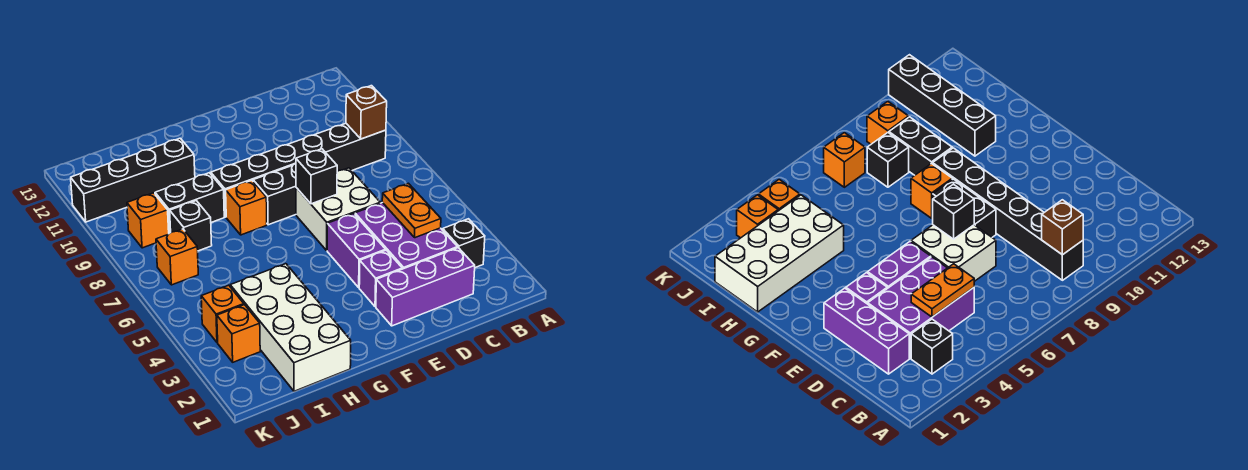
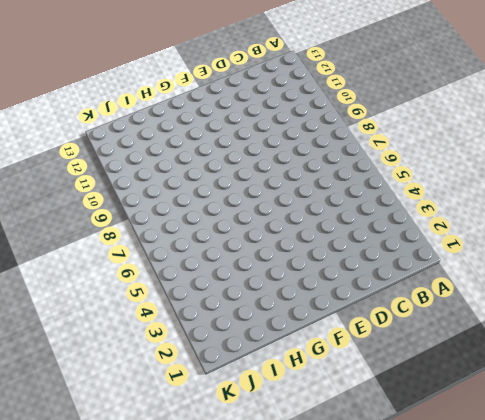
none -> black 1x1 brick [443,219,485,268]
none -> black 1x6 brick [211,123,386,217]
none -> purple 1x3 brick [376,248,475,326]

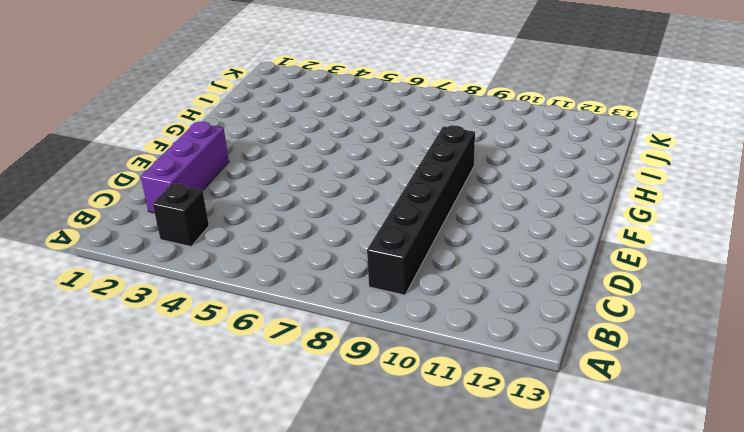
none -> purple 2x3 brick [355,203,458,269]
none -> white 2x2 brick [296,168,380,250]
none -> purple 1x1 brick [359,250,402,307]

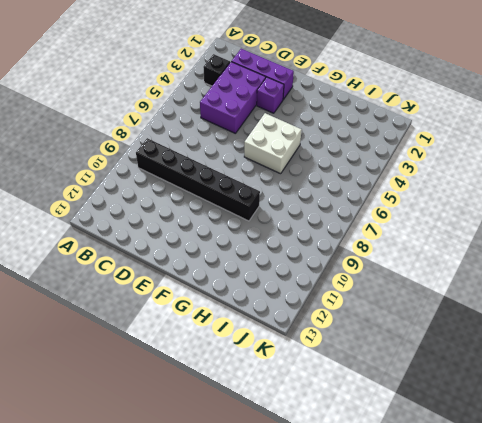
white 2x2 brick [244,113,302,174] -> white 2x2 brick moved to [296,168,380,250]
none -> purple 1x2 brick [327,214,386,287]
none -> black 1x2 brick [253,163,296,225]
none -> orange 1x1 brick [226,180,267,235]

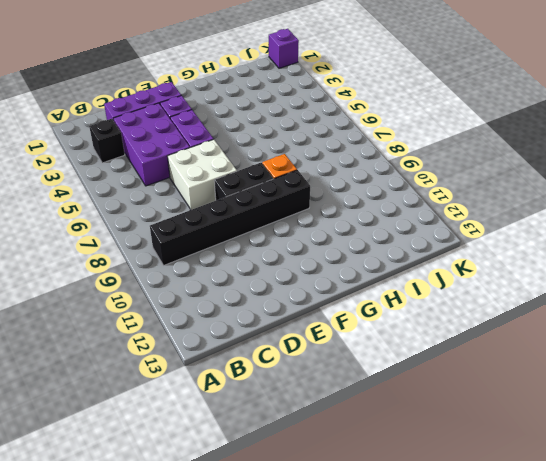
purple 1x1 brick [269,29,299,68] -> none
none -> white 2x4 brick [230,264,351,391]
none -> black 1x2 brick [155,173,224,234]
none -> black 1x4 brick [71,138,195,222]

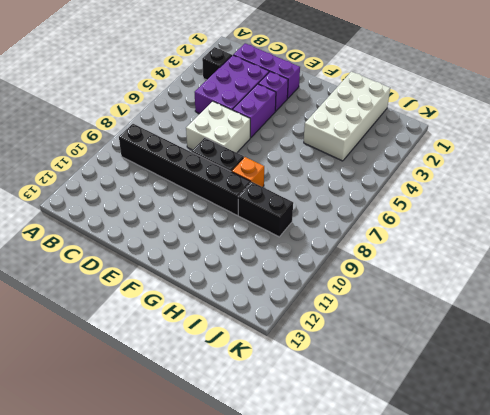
none -> black 1x4 brick [71,138,195,222]
none -> black 1x1 brick [170,201,212,251]
none -> orange 1x1 brick [217,305,260,362]

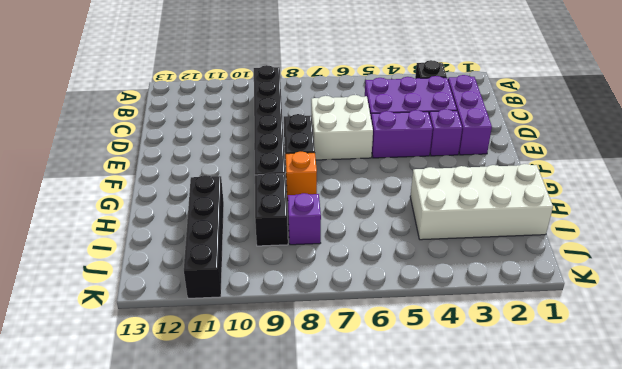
purple 1x1 brick [288,193,321,245] -> black 1x1 brick [170,201,212,251]
none -> orange 1x1 brick [217,305,260,362]
none -> orange 1x1 brick [201,285,244,343]
none -> orange 1x1 brick [156,229,198,285]

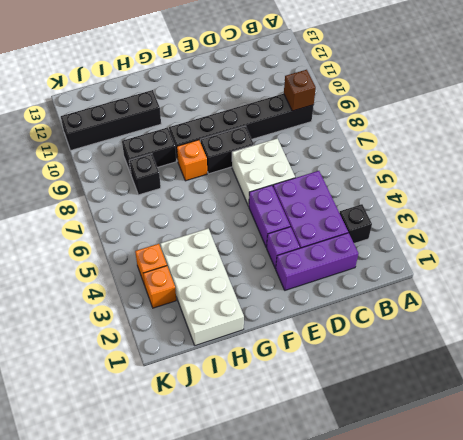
none -> orange 1x1 brick [156,229,198,285]
none -> orange 1x1 brick [127,193,169,248]
none -> orange 1x2 plate [382,183,441,238]

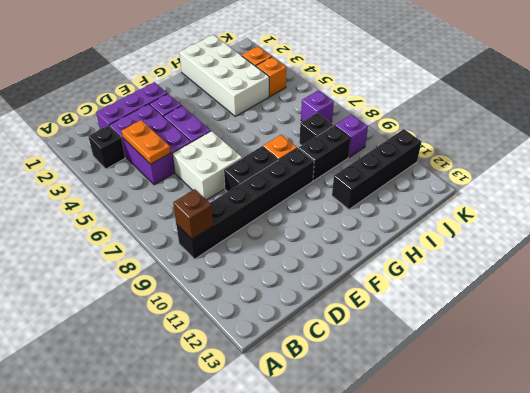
purple 1x1 brick [301,90,334,122] -> orange 1x1 brick [156,229,198,285]
purple 1x1 brick [335,115,368,157] -> orange 1x1 brick [127,193,169,248]
none -> black 1x1 brick [296,149,337,204]

